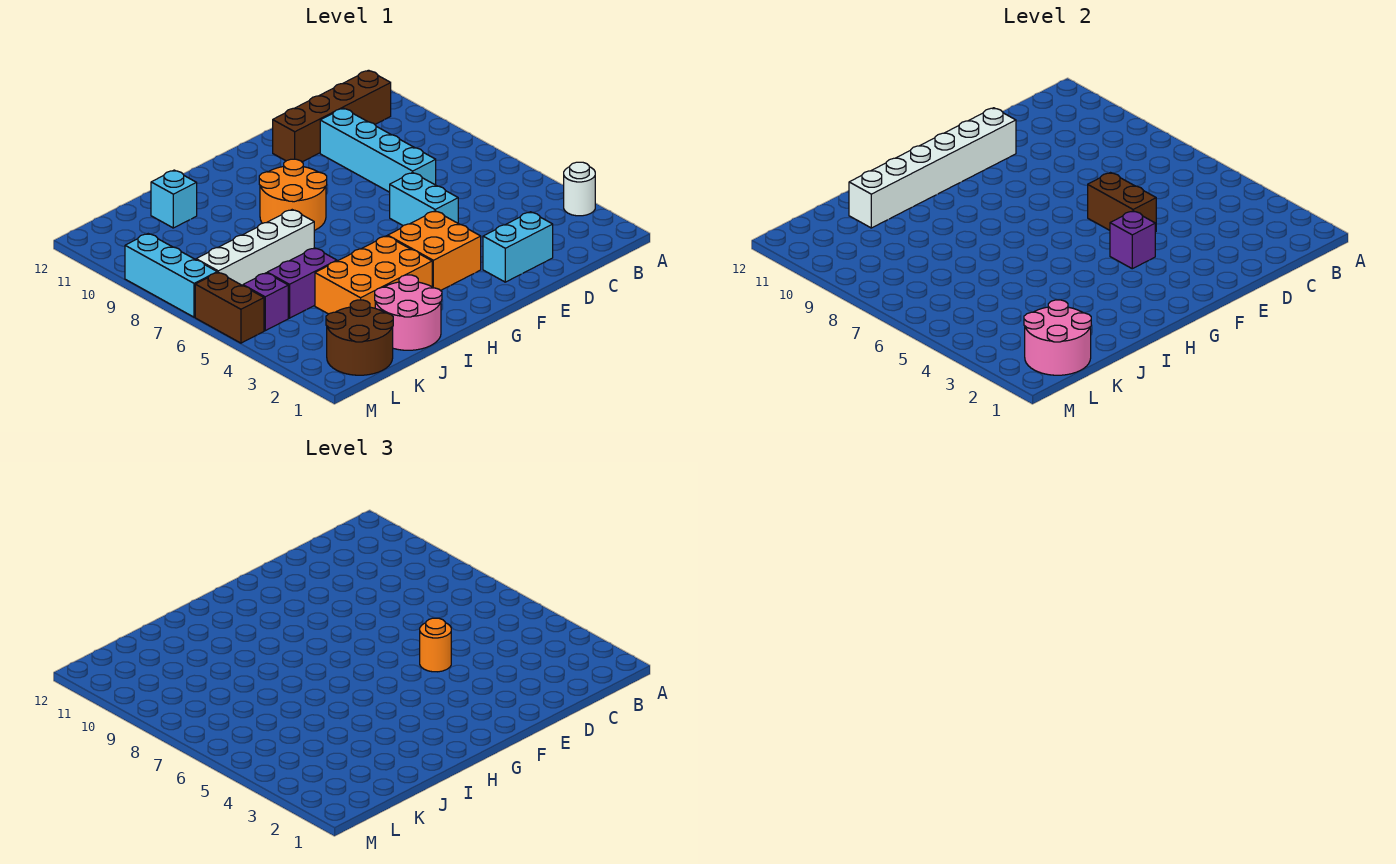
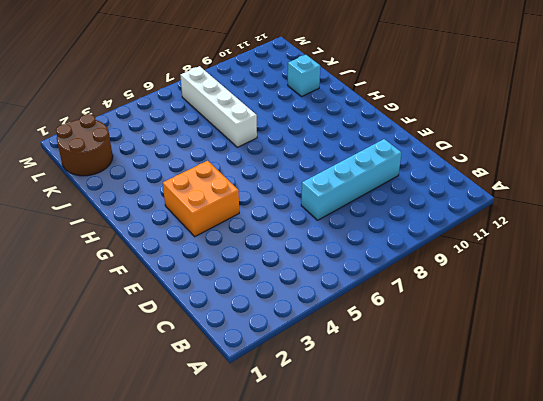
none -> white 1x1 round brick [564,162,595,216]
none -> brown 1x4 brick [273,70,391,162]
none -> cyan 1x2 brick [483,212,553,282]

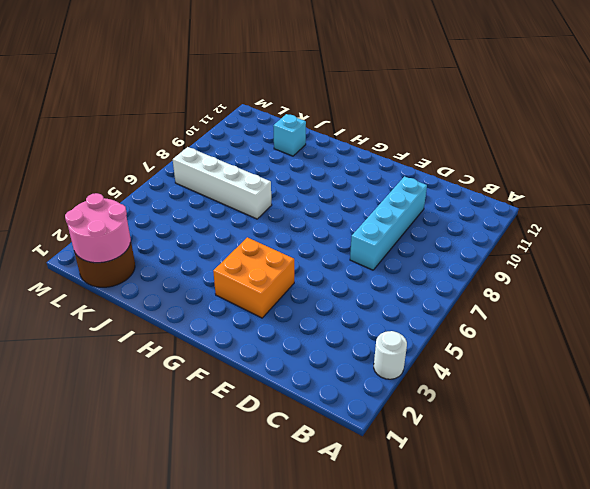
none -> brown 1x4 brick [273,70,391,162]
none -> cyan 1x2 brick [483,212,553,282]
none -> cyan 1x2 brick [390,172,458,225]

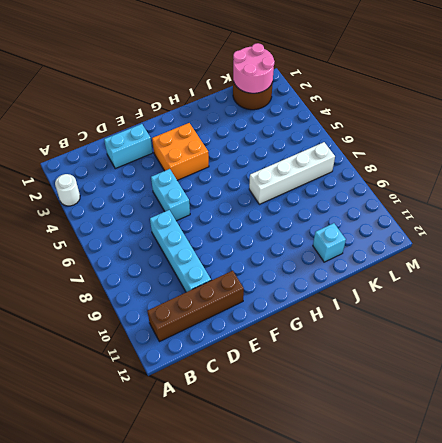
none -> orange 2x2 round brick [259,159,327,230]
none -> orange 2x3 brick [315,236,432,314]
none -> pink 2x2 round brick [375,275,442,350]

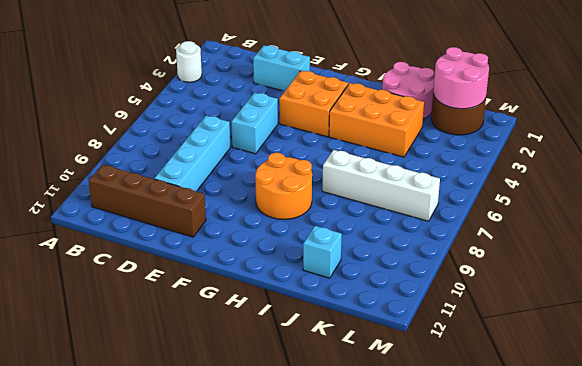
none -> purple 1x2 brick [267,248,337,318]
none -> purple 1x1 brick [243,273,288,331]
none -> brown 1x2 brick [195,272,264,343]

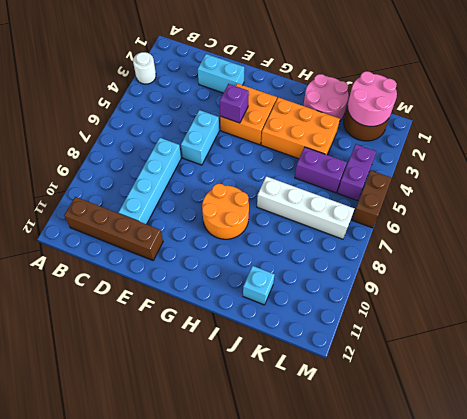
purple 1x2 brick [338,144,376,201] -> purple 1x1 brick [243,273,288,331]
none -> cyan 1x3 brick [125,234,217,317]
none -> brown 1x2 brick [1088,173,1156,232]
none -> white 1x6 brick [849,108,1016,228]

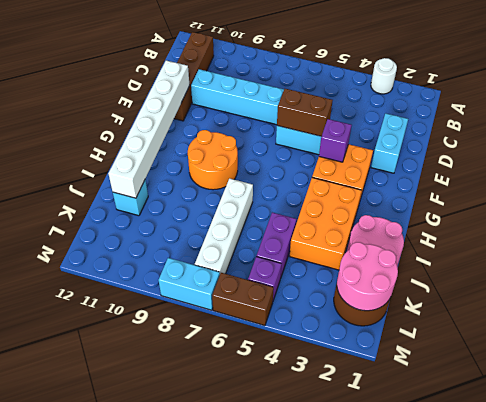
cyan 1x2 brick [158,258,220,310] -> cyan 1x3 brick [125,234,217,317]
none -> orange 1x1 round brick [420,618,451,672]

